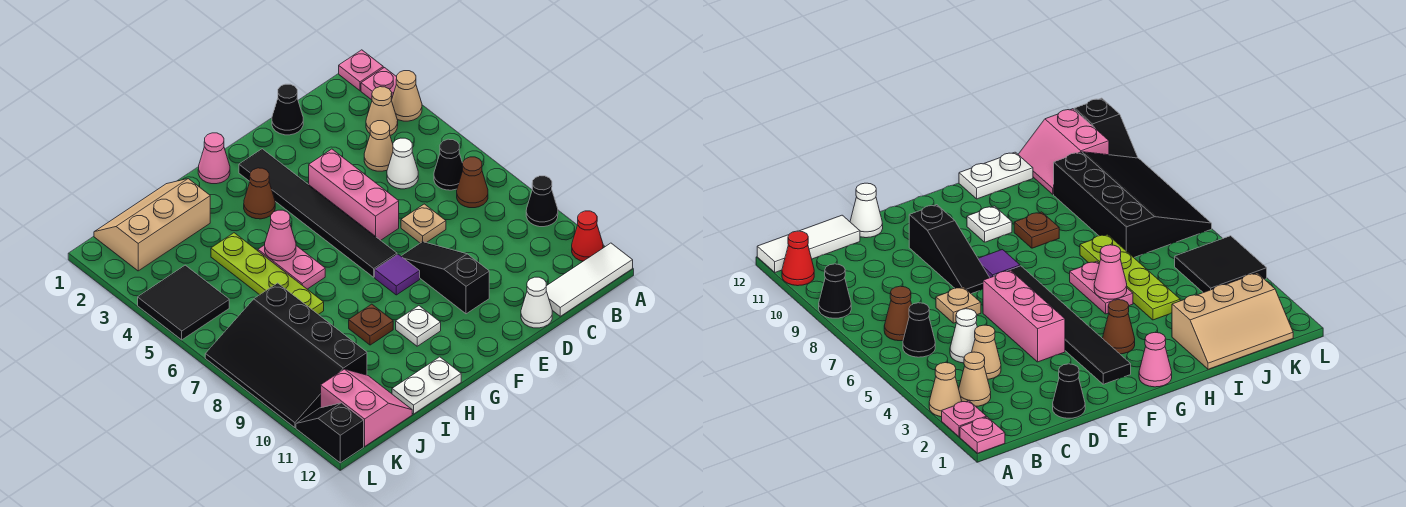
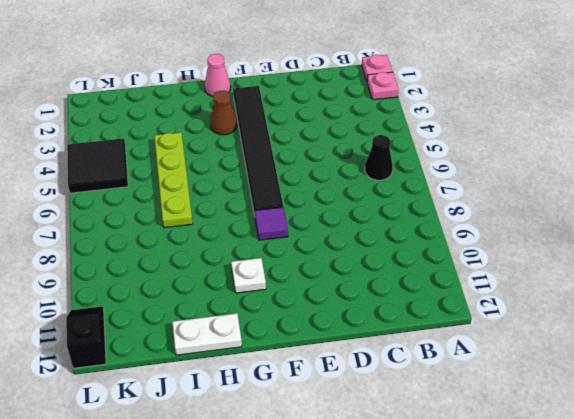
none -> tan 1x1 cone [391,71,422,121]
none -> black 1x1 cone [526,176,558,227]
none -> red 1x1 cone [572,211,603,261]
none -> white 1x3 tile [546,243,633,316]

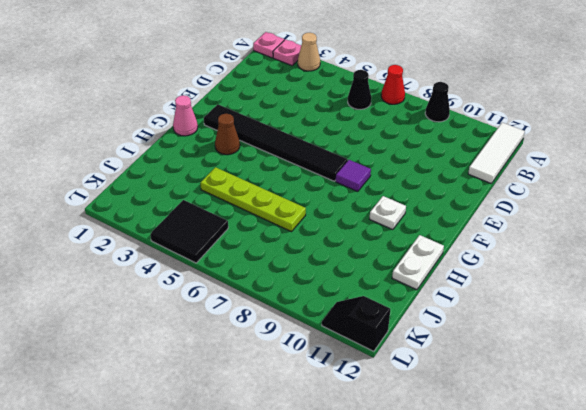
red 1x1 cone [381,65,405,104] -> red 1x1 cone moved to [572,211,603,261]
none -> tan 1x1 cone [366,87,398,136]
none -> brown 1x1 cone [457,157,488,208]
none -> tan 1x1 cone [364,121,393,171]
none -> white 1x1 cone [387,138,418,189]

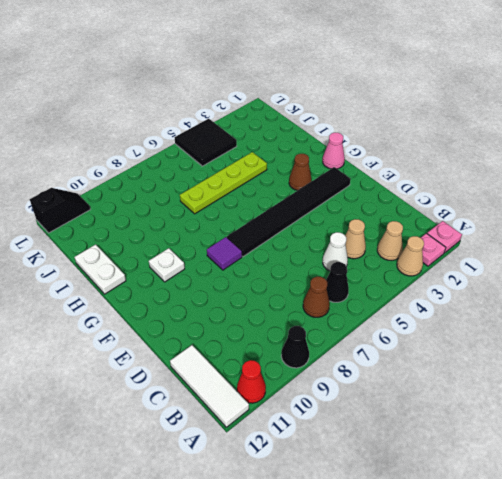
none -> black 1x1 cone [272,84,303,135]
none -> tan 1x1 plate [401,204,446,243]
none -> white 1x1 cone [521,277,552,328]
none -> pink 1x3 brick [309,149,399,240]

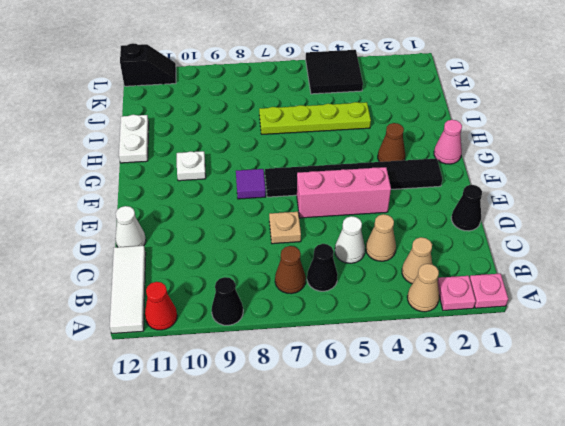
none -> black 1x3 slope [401,242,489,314]
none -> pink 1x2 plate [258,245,325,289]
none -> brown 1x1 plate [349,304,393,345]
none -> tan 2x3 slope [94,179,210,271]

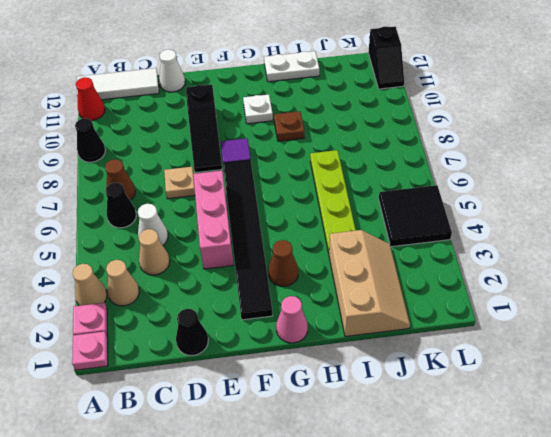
tan 2x3 slope [329,230,410,337] -> tan 2x3 slope turned to [94,179,210,271]
none -> pink 1x2 plate [258,245,325,289]
none -> black 3x4 slope [205,283,367,428]
none -> pink 2x2 slope [321,369,412,446]
none -> pink 1x1 cone [265,210,296,261]

